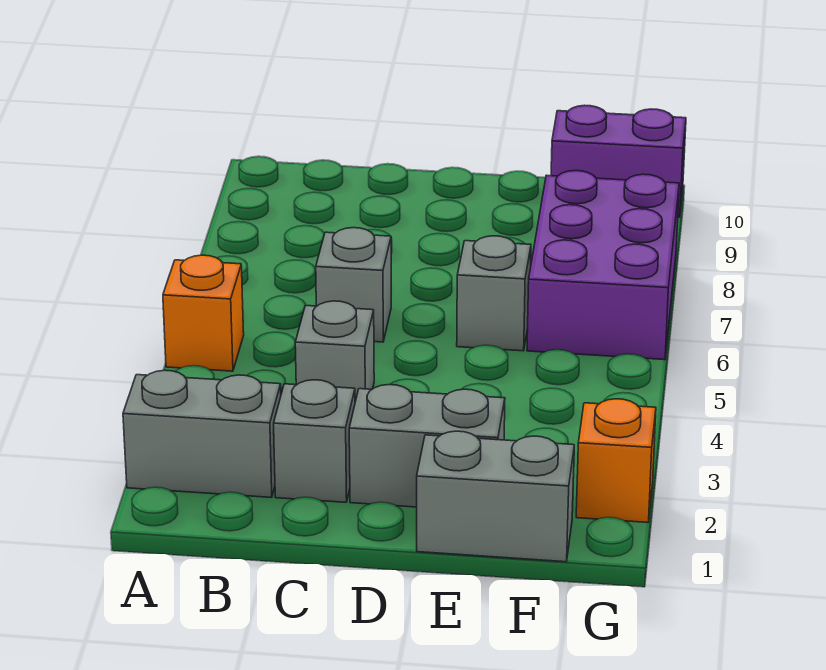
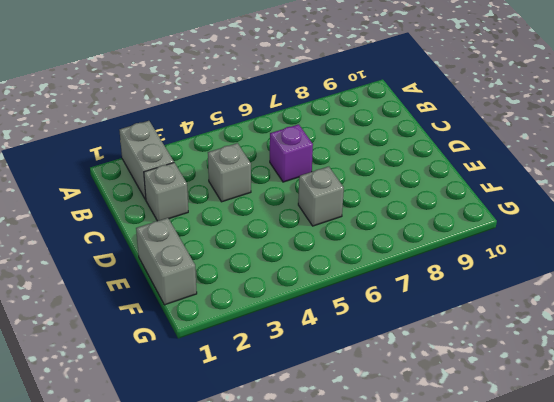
purple 1x1 brick [270,124,313,182] -> grey 1x1 brick [316,228,391,342]
none -> orange 1x1 brick [163,255,244,371]
none -> grey 1x2 brick [349,385,505,507]

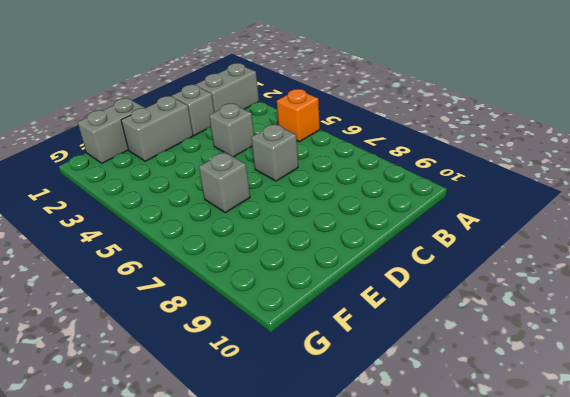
none -> purple 2x3 brick [527,171,679,360]
none -> purple 1x2 brick [551,105,686,217]

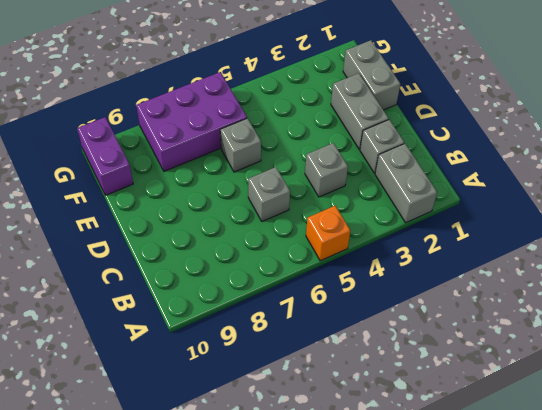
none -> orange 1x1 brick [576,399,656,522]

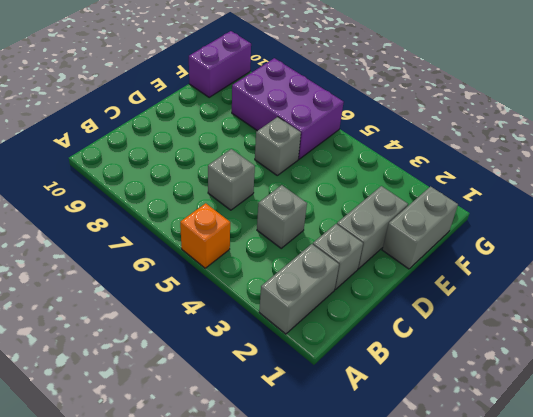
none -> orange 1x1 brick [576,399,656,522]

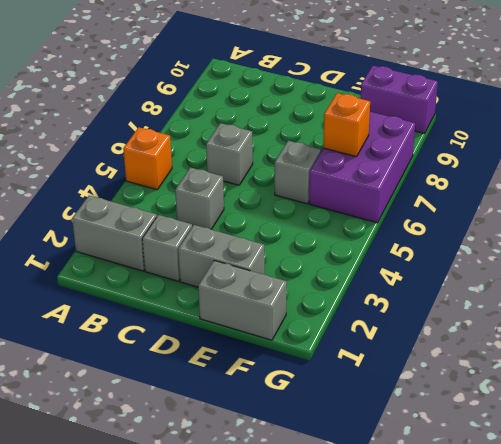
orange 1x1 brick [323,93,370,157] -> orange 1x1 brick moved to [576,399,656,522]

